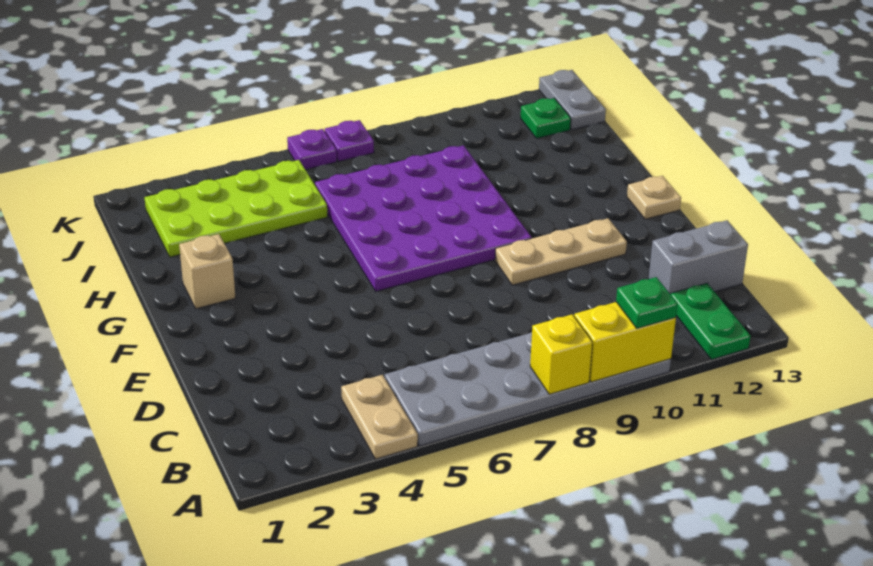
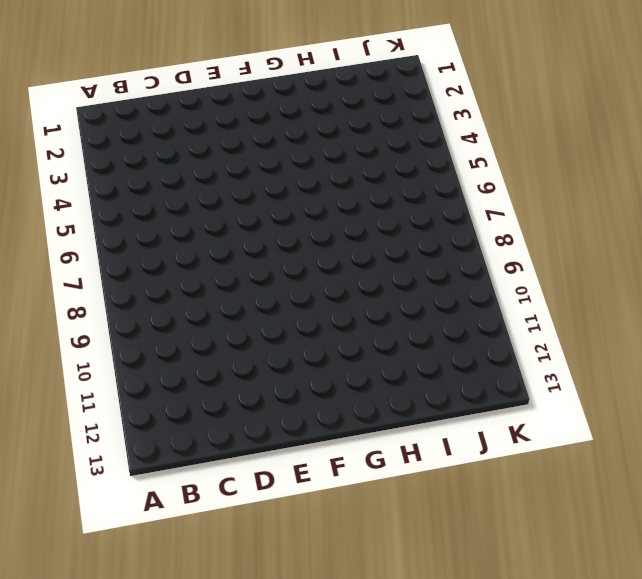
none -> tan 1x2 plate [341,375,418,459]
none -> grey 2x6 plate [385,332,671,446]
none -> green 1x2 plate [670,283,750,360]

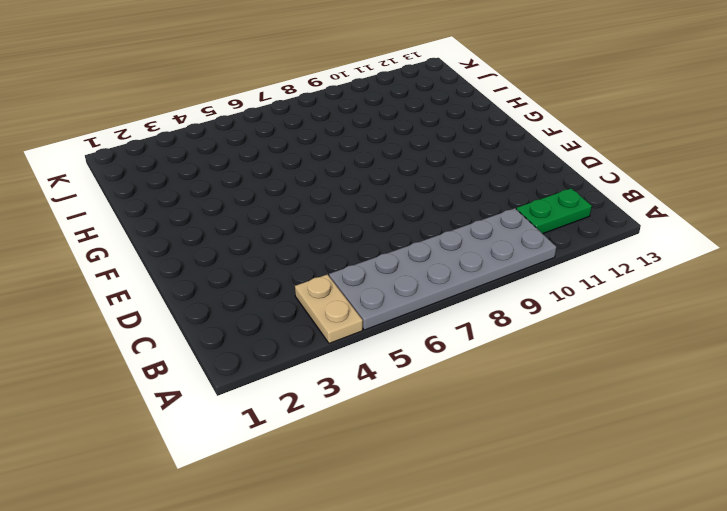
green 1x2 plate [516,188,592,234] -> green 1x2 plate turned to [670,283,750,360]
none -> grey 1x2 brick [649,220,748,294]
none -> tan 1x3 plate [495,218,627,285]
none -> purple 4x4 plate [315,145,532,291]

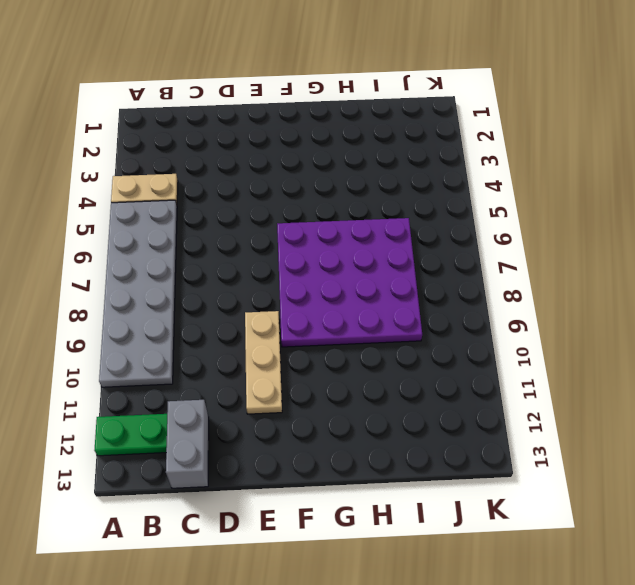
none -> tan 1x1 plate [627,176,681,219]
none -> tan 1x1 brick [179,234,235,309]
none -> lime 2x4 plate [144,160,327,257]

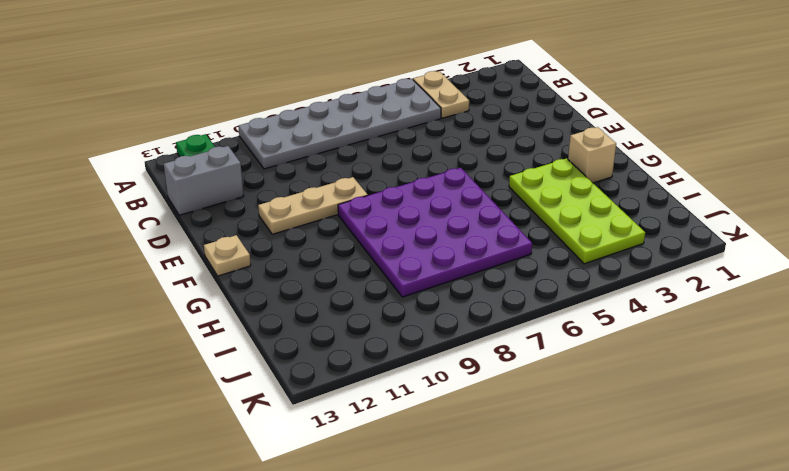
lime 2x4 plate [509,158,645,264] -> lime 2x4 plate turned to [144,160,327,257]
none -> green 1x1 plate [521,98,571,138]
none -> grey 1x2 plate [539,70,606,130]
none -> purple 1x1 plate [287,129,337,170]

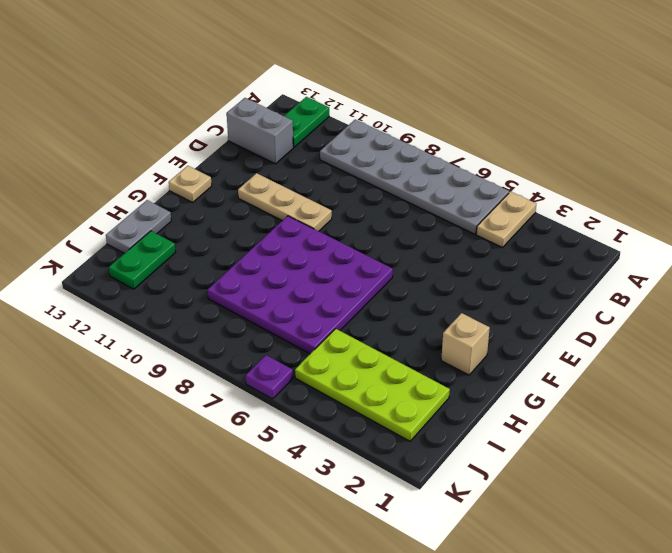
grey 1x2 plate [106,200,171,253] -> grey 1x2 plate moved to [539,70,606,130]
green 1x2 plate [109,231,176,289] -> green 1x1 plate [521,98,571,138]
none -> purple 1x1 plate [325,120,374,161]
none -> yellow 1x1 brick [530,314,592,394]
none -> yellow 1x2 brick [574,302,676,382]

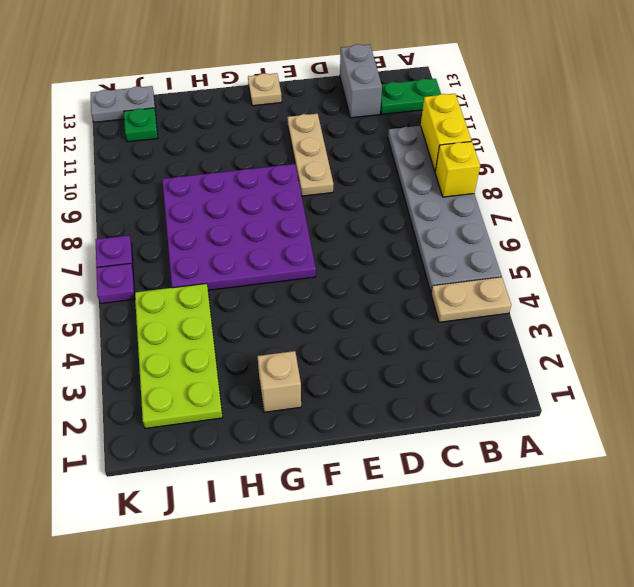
none -> green 1x1 plate [616,277,678,328]

